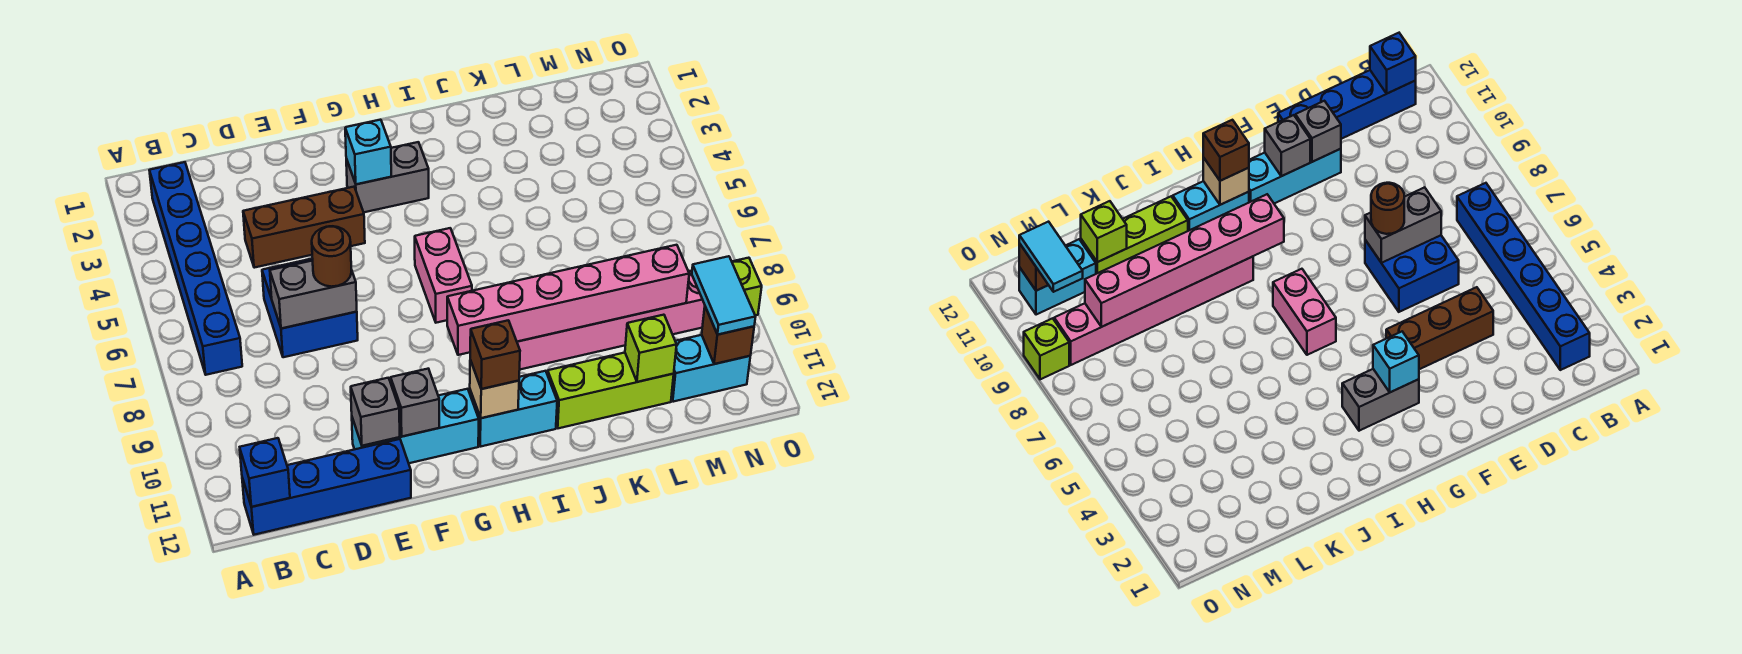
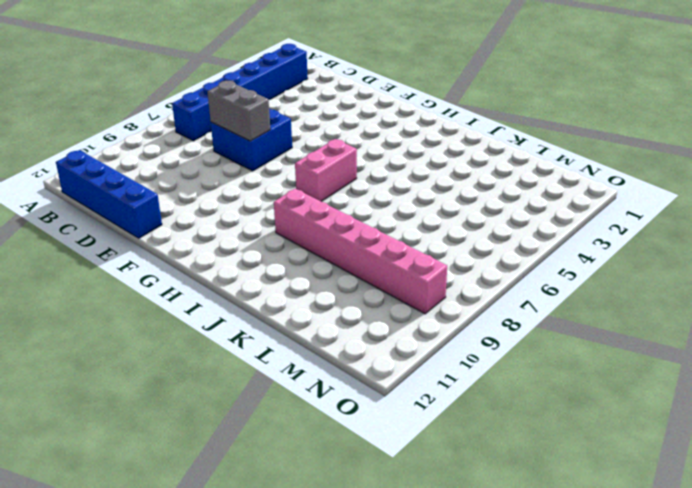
none -> brown 1x3 brick [243,187,365,268]
none -> cyan 1x3 brick [352,389,479,463]
none -> grey 1x2 brick [346,142,429,212]

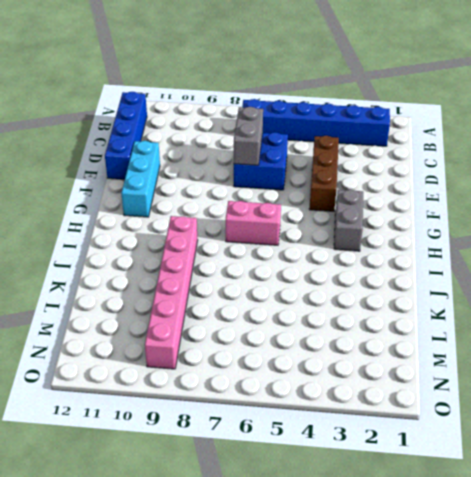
none -> cyan 1x2 brick [470,371,557,447]
none -> lime 1x3 brick [547,353,674,428]
none -> cyan 1x2 brick [671,335,750,402]

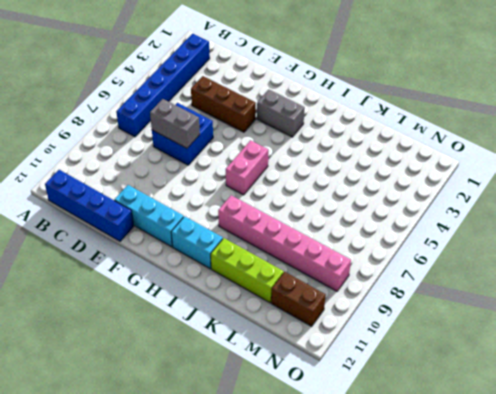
brown 1x2 brick [271,272,326,326] -> cyan 1x2 brick [671,335,750,402]
none -> lime 1x1 brick [732,258,762,315]
none -> blue 1x1 brick [240,438,290,507]
none -> grey 1x1 brick [351,378,400,446]

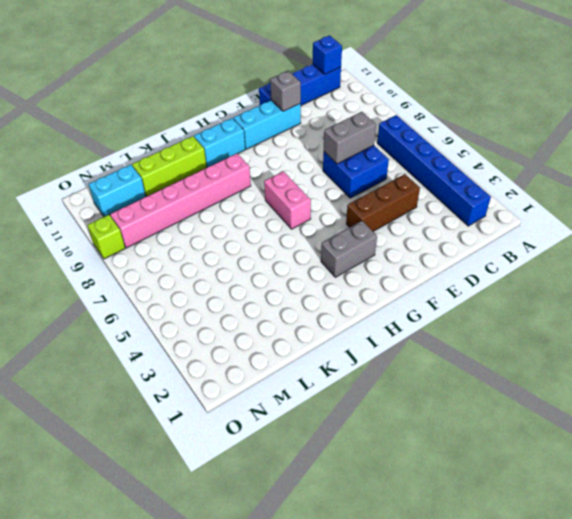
none -> grey 1x1 brick [391,369,439,437]
none -> cyan 1x1 brick [345,120,391,184]
none -> pink 1x6 brick [447,245,689,355]

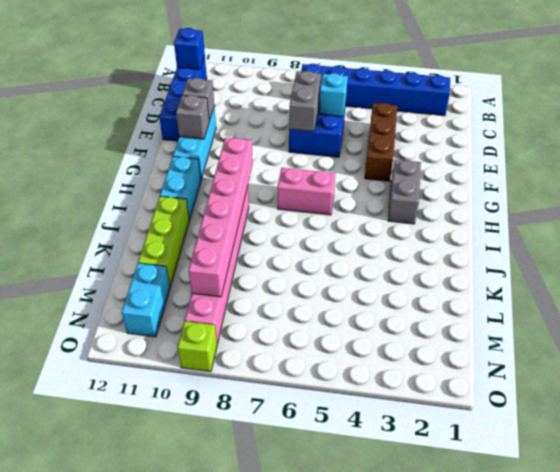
cyan 1x1 brick [319,73,348,116] -> cyan 1x1 brick moved to [345,120,391,184]
none -> tan 1x1 brick [470,360,519,418]
none -> lime 1x1 brick [625,315,677,382]
none -> brown 1x1 brick [702,307,754,364]

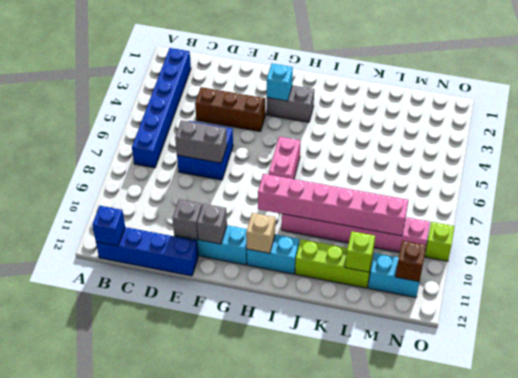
none -> brown 1x1 round brick [312,226,352,287]
none -> brown 1x1 brick [470,320,520,389]
none -> cyan 1x2 tile [692,256,755,335]

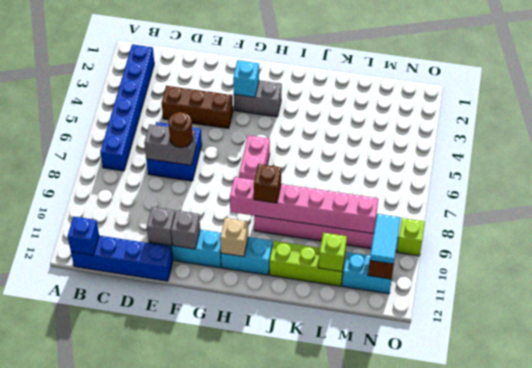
brown 1x1 brick [254,164,281,203] -> brown 1x1 brick moved to [470,320,520,389]

